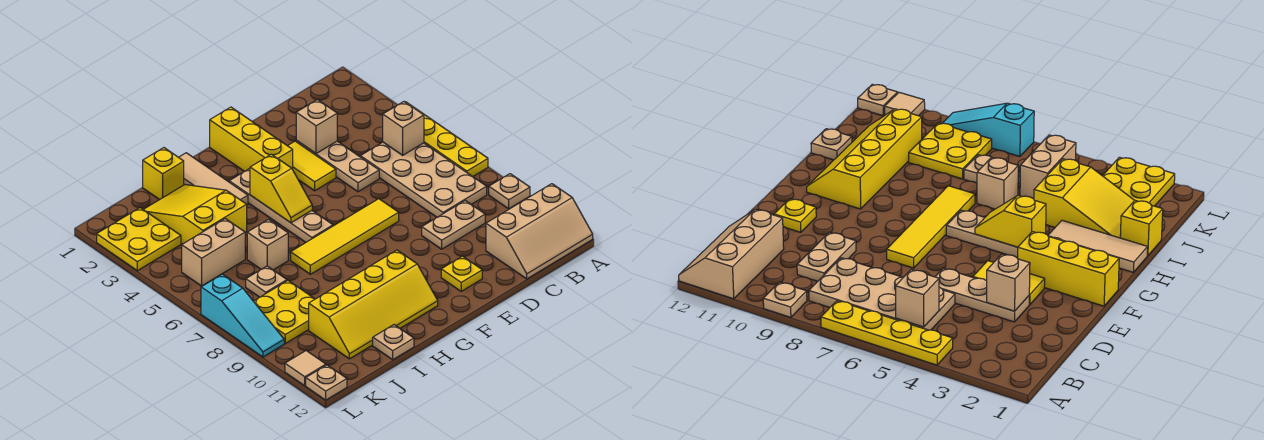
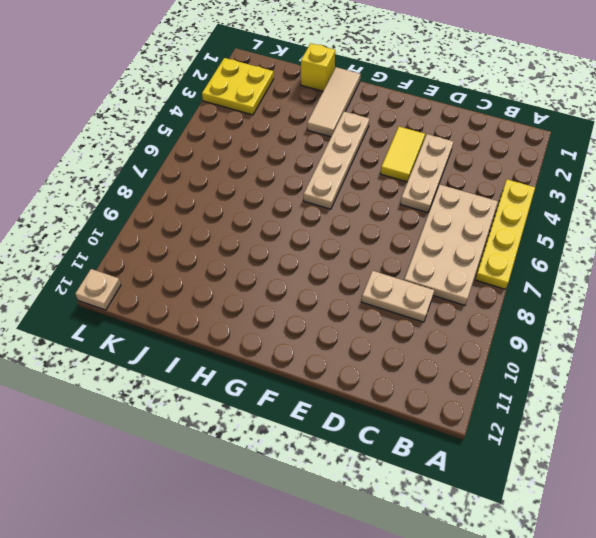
none -> tan 1x1 plate [489,174,530,209]
none -> tan 2x3 slope [486,184,593,279]
none -> yellow 1x4 tile [291,199,399,274]

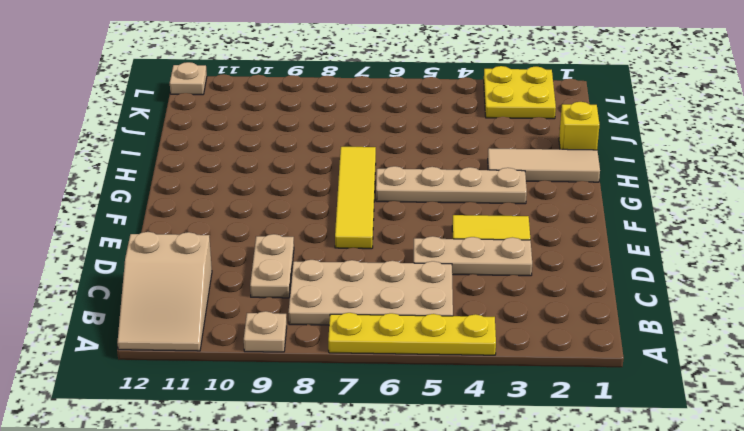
tan 2x3 slope [117,232,212,351] -> tan 2x3 slope turned to [486,184,593,279]
none -> yellow 1x1 plate [441,256,482,291]
none -> yellow 1x3 brick [210,107,293,172]
none -> yellow 2x4 slope [309,250,438,359]

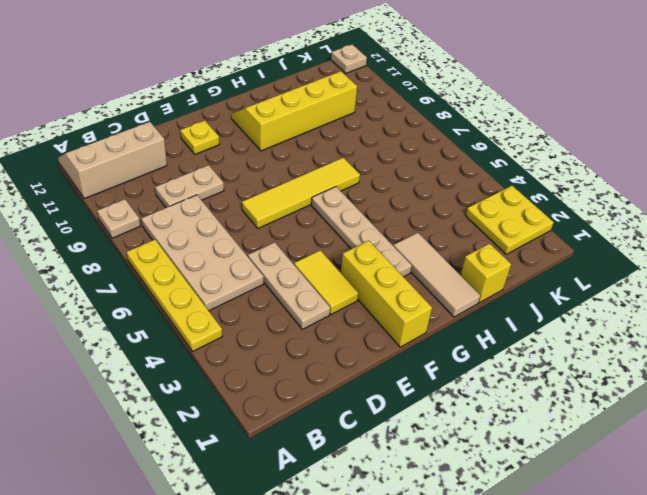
none -> yellow 2x3 slope [143,185,247,244]
none -> tan 1x1 brick [247,220,288,270]
none -> tan 1x1 plate [373,325,414,360]

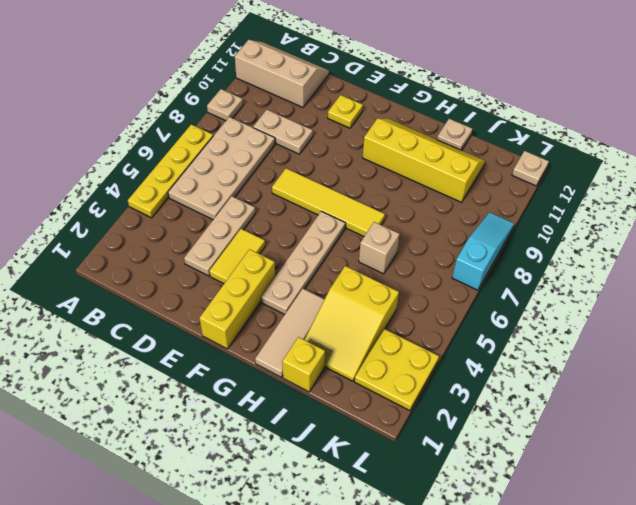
none -> tan 1x2 brick [182,219,245,286]
none -> tan 1x1 plate [246,266,287,297]
none -> yellow 2x2 plate [254,280,315,343]

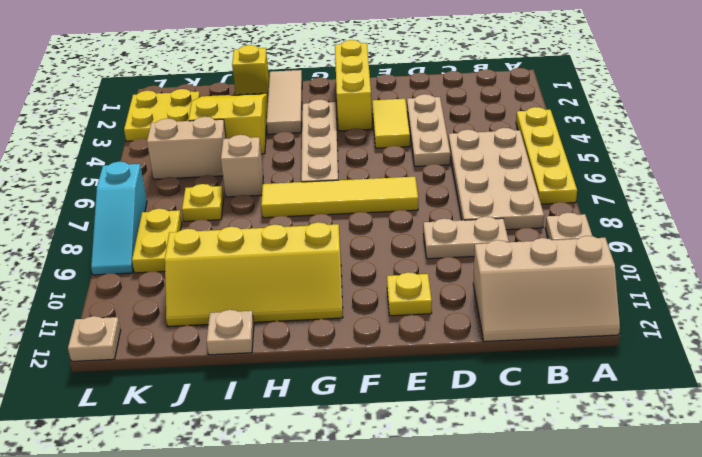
yellow 1x1 plate [182,184,224,222] -> tan 1x1 plate [246,266,287,297]
yellow 1x2 plate [132,209,182,273] -> yellow 2x2 plate [254,280,315,343]
none -> tan 1x1 tile [285,351,326,386]
none -> tan 1x1 brick [383,102,424,155]
none -> tan 1x1 brick [296,100,337,154]

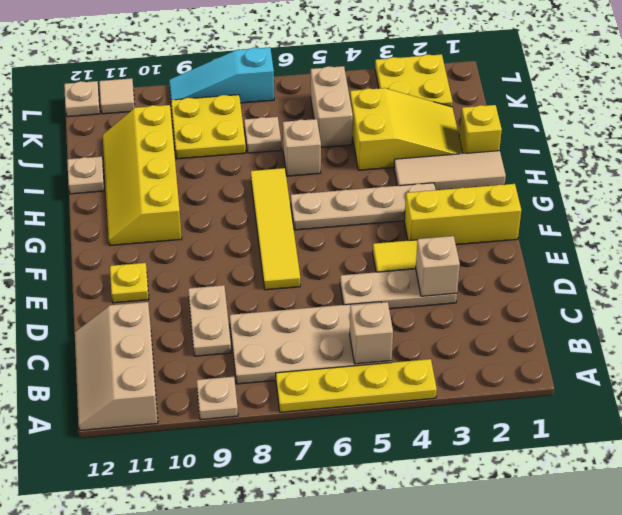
none -> yellow 1x2 slope [250,154,312,223]

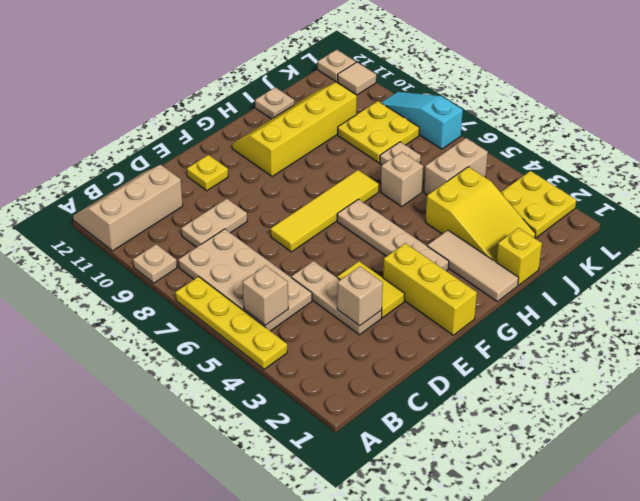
none -> yellow 1x2 slope [250,154,312,223]

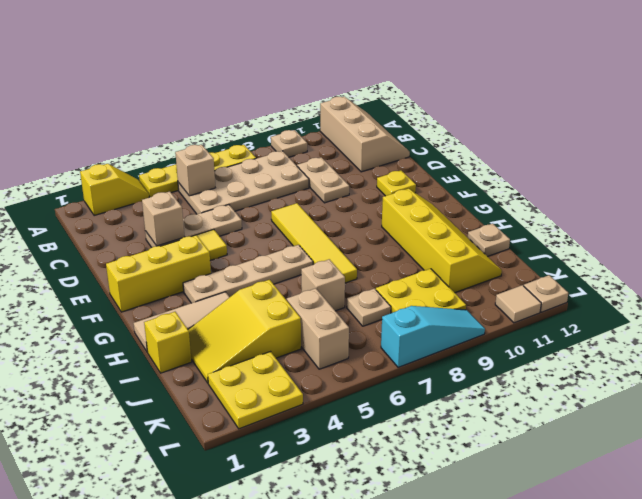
yellow 1x2 slope [80,164,149,216] -> yellow 1x2 slope moved to [250,154,312,223]

